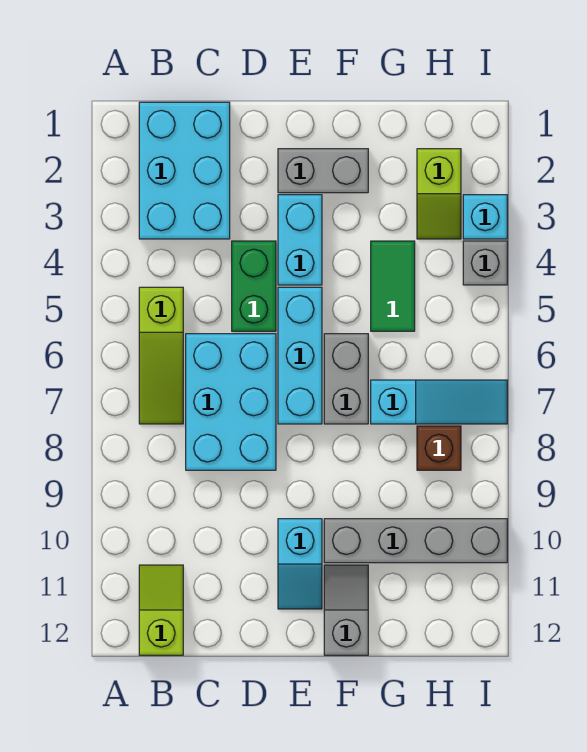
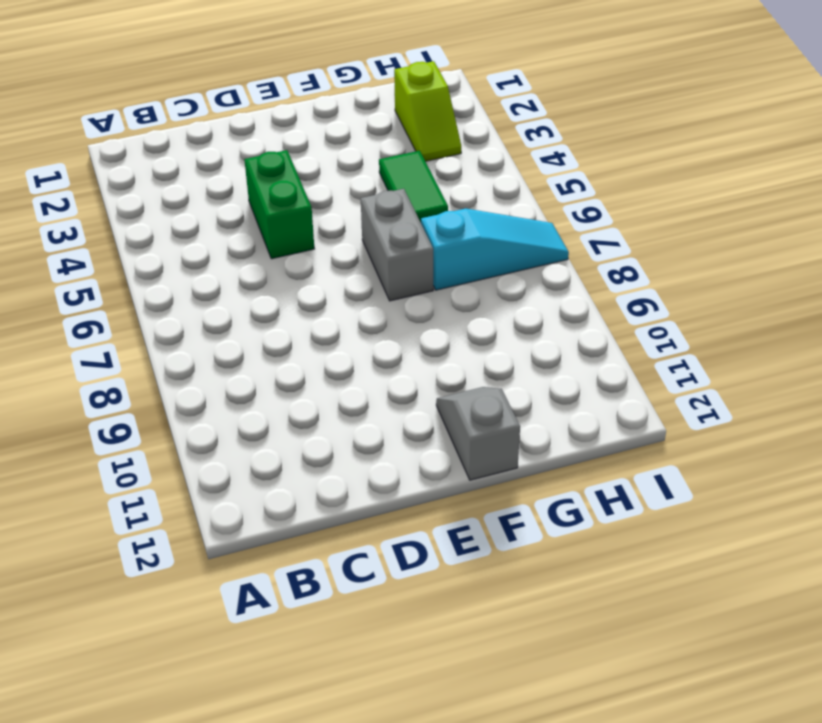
none -> cyan 2x3 brick [139,102,230,239]
none -> lime 1x3 slope [139,287,183,424]
none -> lime 1x2 slope [139,565,183,655]

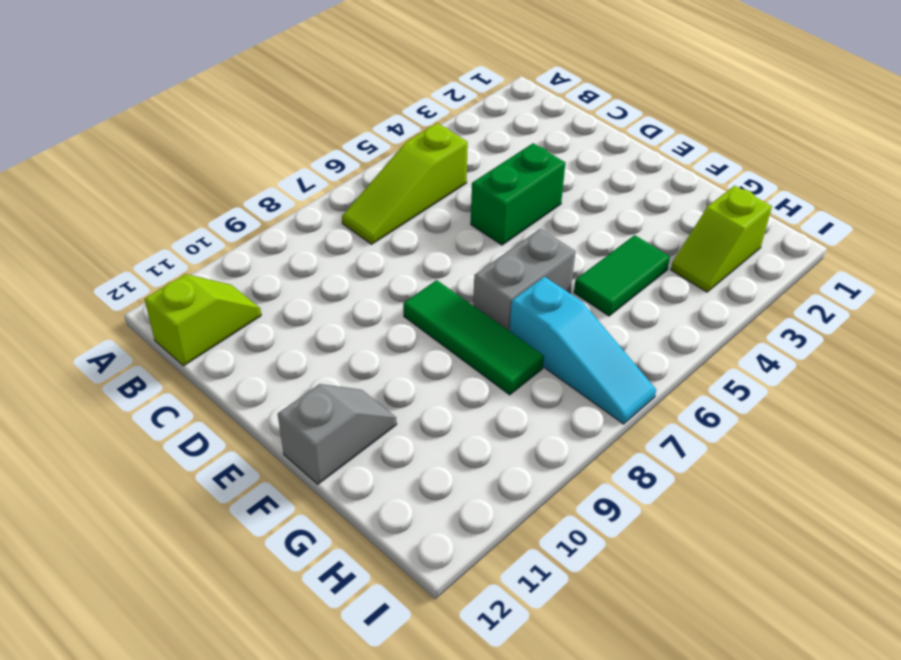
green 1x3 tile [403,280,544,395] -> none
none -> cyan 2x3 brick [139,102,230,239]
none -> cyan 2x3 brick [186,334,276,470]
none -> grey 1x2 brick [278,149,368,193]

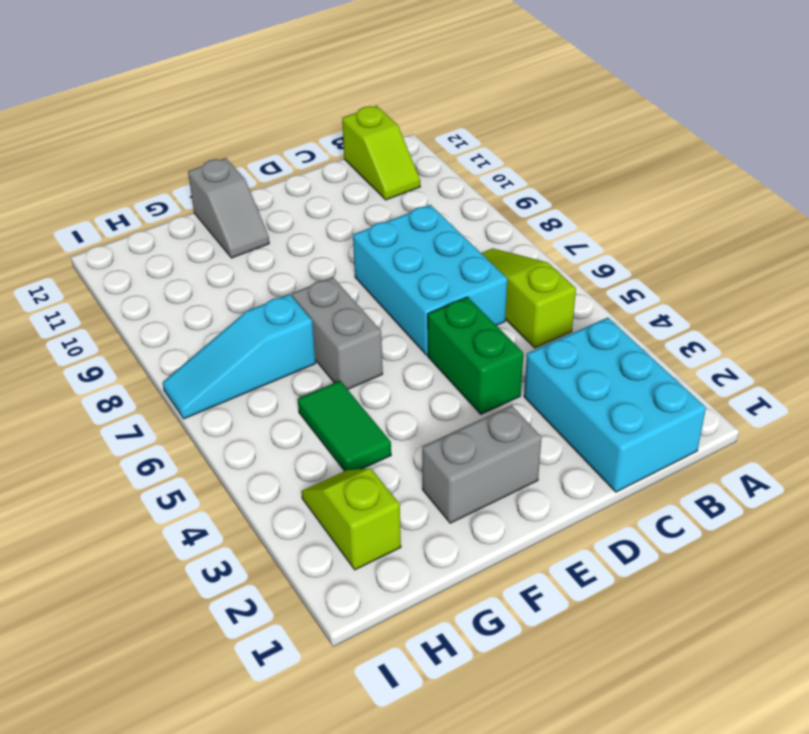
none -> cyan 1x2 brick [278,195,322,285]
none -> cyan 1x3 brick [278,287,322,424]
none -> cyan 1x2 slope [278,519,322,609]

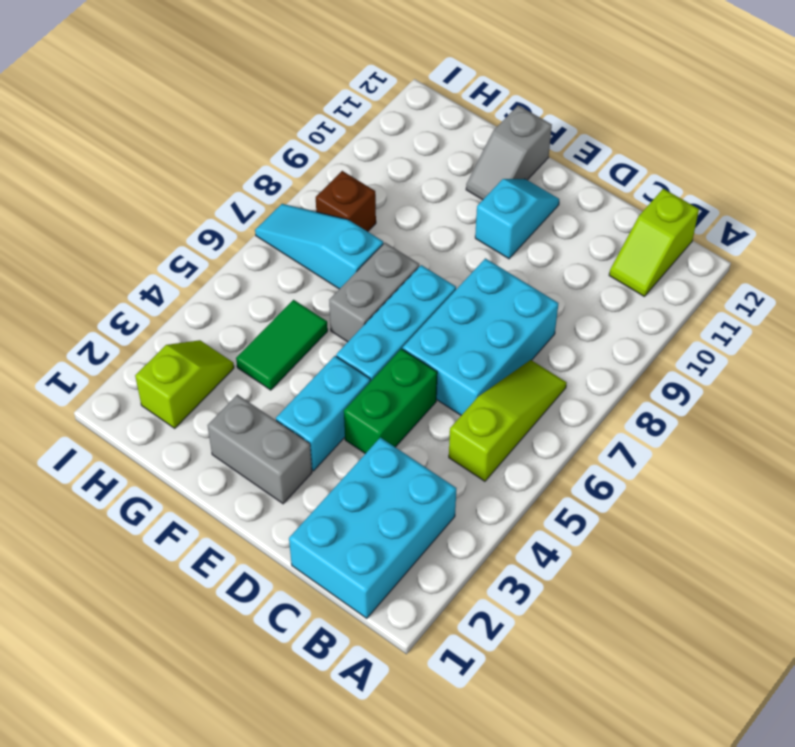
none -> grey 1x4 brick [324,519,507,563]
none -> cyan 1x1 brick [463,195,507,239]
none -> grey 1x1 brick [463,241,507,285]

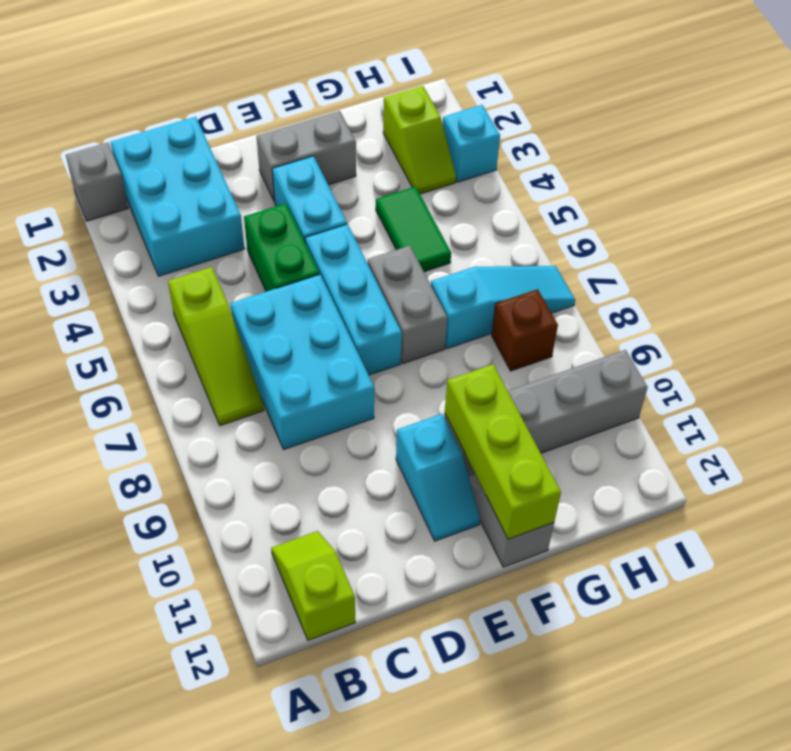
grey 1x1 brick [66,143,128,221] -> grey 1x1 brick moved to [463,241,507,285]
lime 1x3 brick [445,364,561,539] -> none

